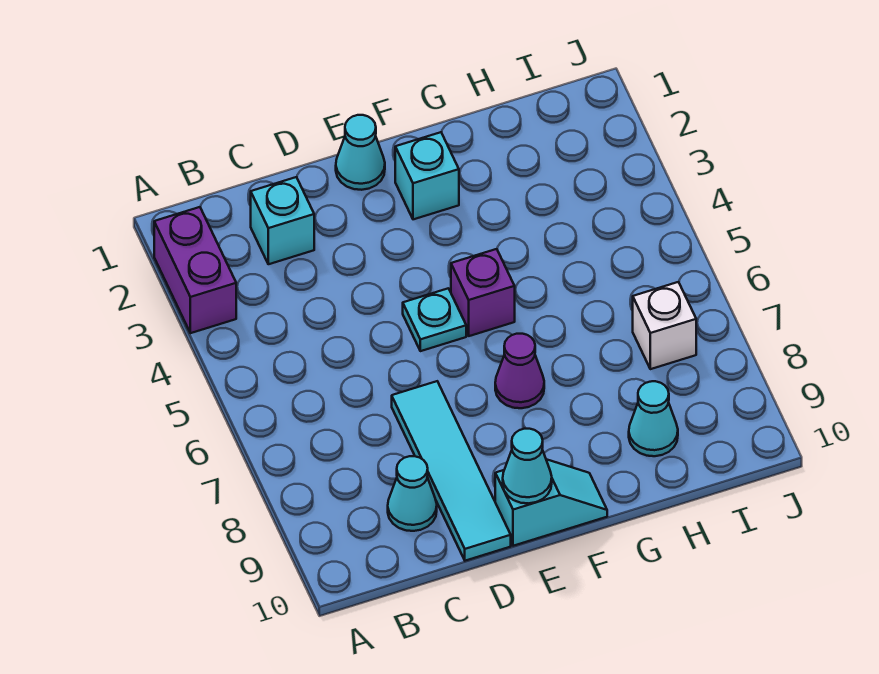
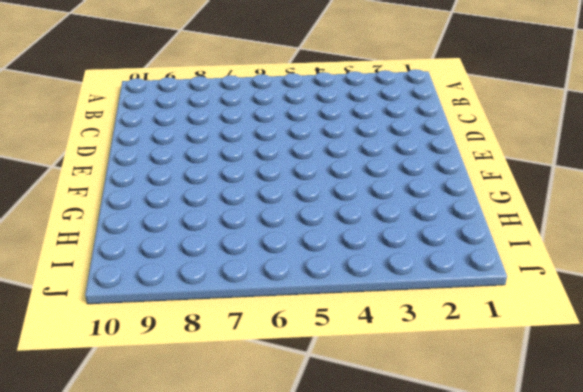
none -> purple 1x2 brick [154,207,236,333]
none -> cyan 1x1 brick [251,177,314,264]
none -> cyan 1x1 cone [388,456,437,531]

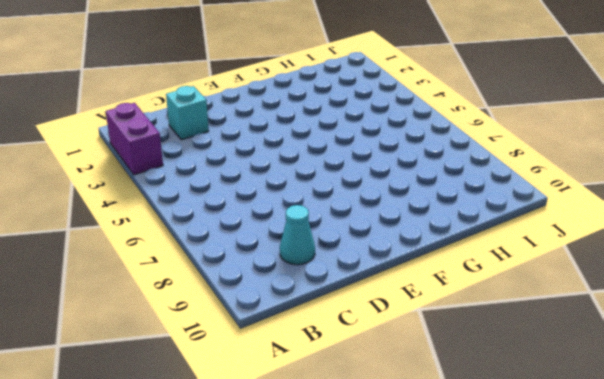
none -> cyan 1x4 tile [392,381,511,561]
none -> cyan 1x1 cone [336,115,385,190]
none -> cyan 1x1 plate [403,288,466,351]

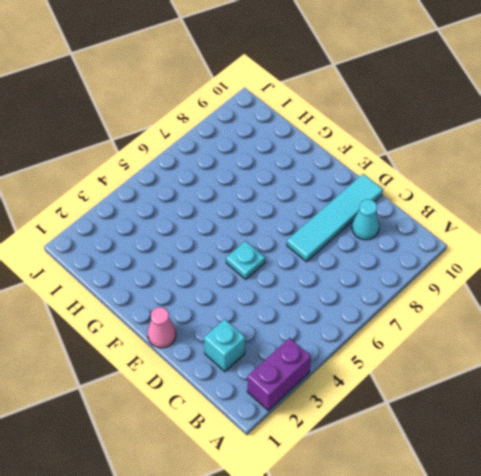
pink 1x1 cone [148,307,176,348] -> cyan 1x1 cone [336,115,385,190]
none -> cyan 1x2 slope [495,459,607,546]
none -> cyan 1x1 brick [395,132,459,219]
none -> purple 1x1 brick [451,249,515,336]

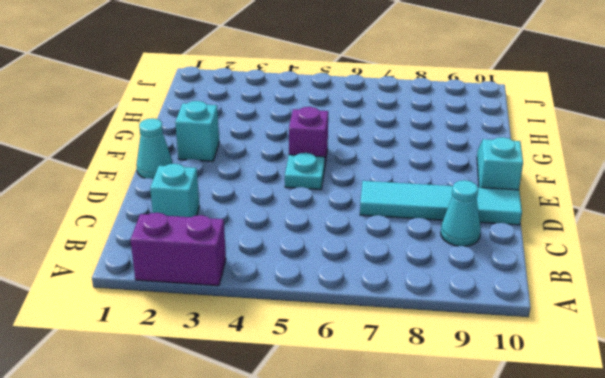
none -> purple 1x1 cone [495,334,544,408]
none -> cyan 1x1 cone [629,381,678,456]
none -> white 1x1 brick [633,282,696,369]

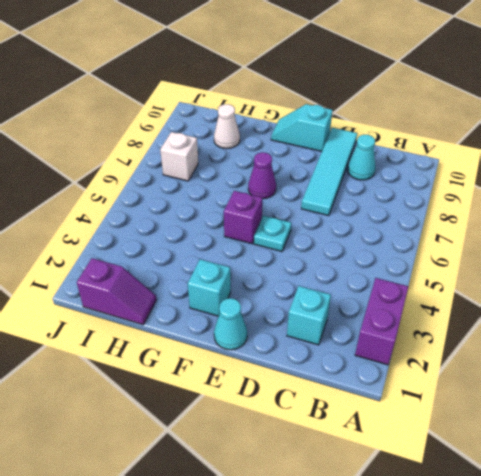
purple 1x2 slope [77,258,157,325] -> none
white 1x1 cone [214,104,240,149] -> cyan 1x1 cone [629,381,678,456]
none -> cyan 1x1 cone [503,429,552,503]

